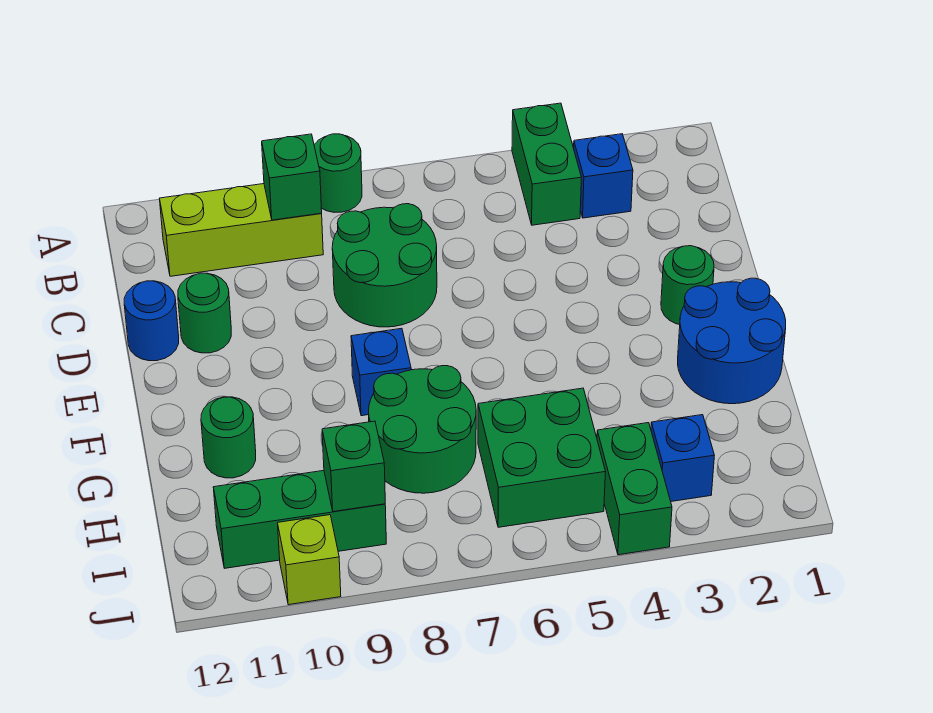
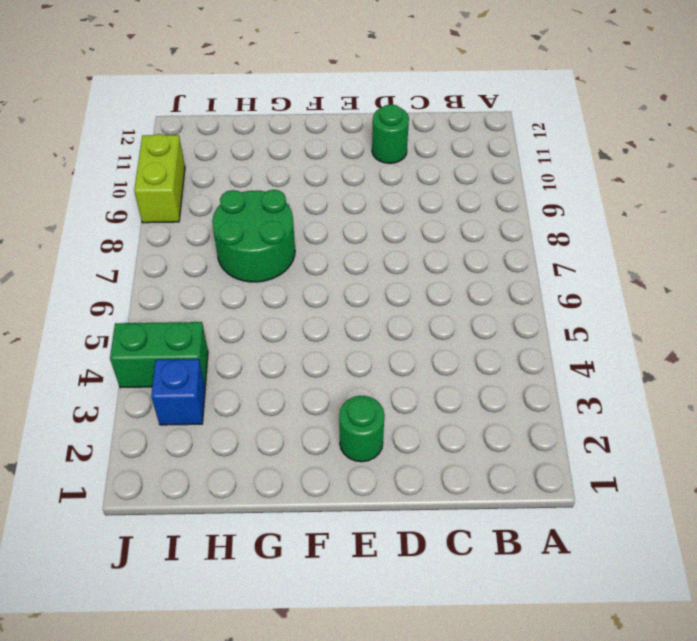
lime 1x2 brick [134,134,185,223] -> lime 1x1 brick [278,515,341,605]
none -> green 1x2 brick [512,103,581,225]
none -> green 1x1 round brick [314,134,362,212]
none -> blue 1x1 brick [574,134,633,218]

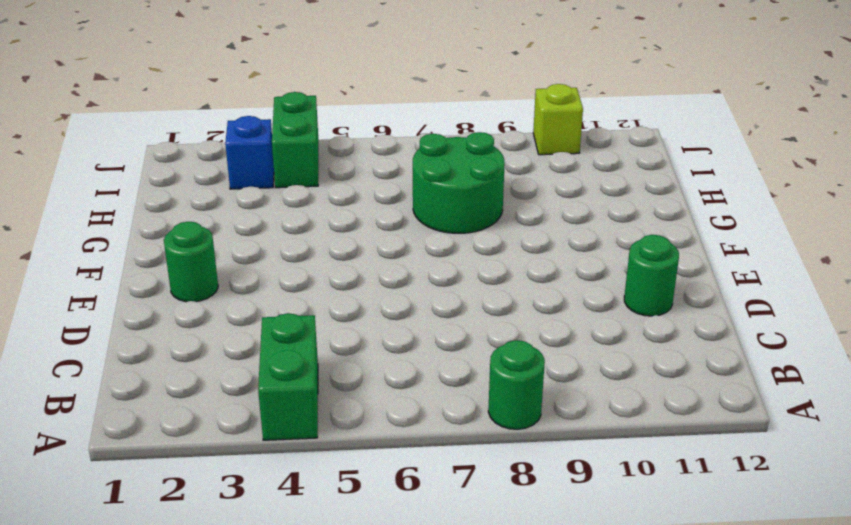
none -> blue 1x1 brick [574,134,633,218]
none -> lime 1x3 brick [159,184,323,276]
none -> green 2x2 round brick [332,204,437,327]

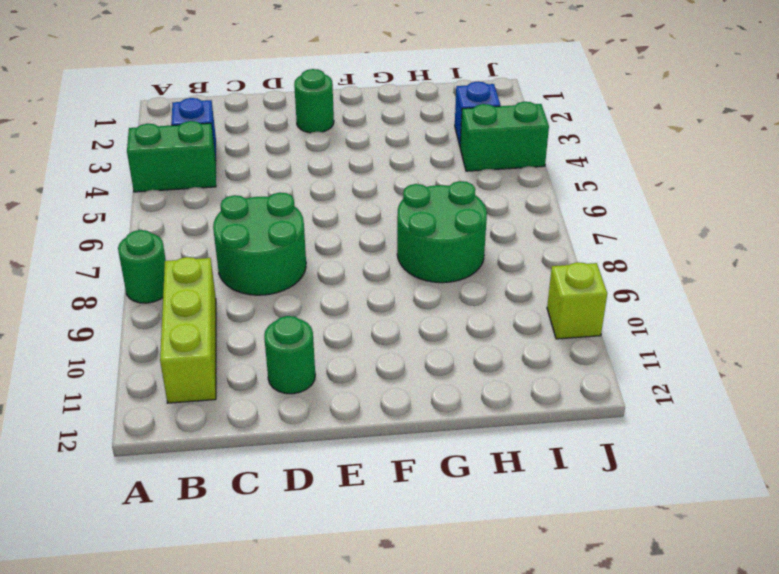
none -> blue 1x1 round brick [124,281,179,361]
none -> blue 2x2 round brick [678,278,786,404]
none -> blue 1x1 brick [351,328,411,416]

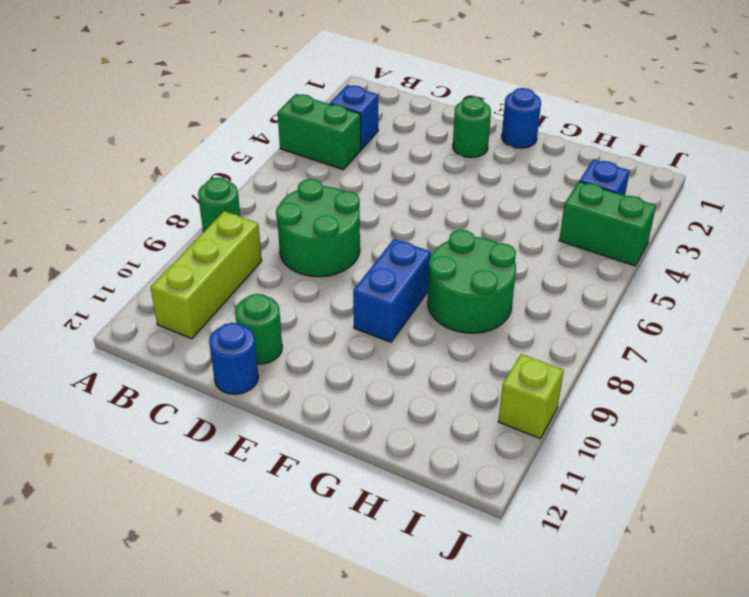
blue 1x1 round brick [502,88,541,148] -> blue 2x2 round brick [678,278,786,404]
blue 1x2 brick [353,239,431,342] -> blue 1x1 brick [351,328,411,416]
none -> green 1x1 round brick [201,397,256,478]
none -> green 2x2 brick [478,388,605,527]
none -> green 1x3 brick [213,471,386,568]

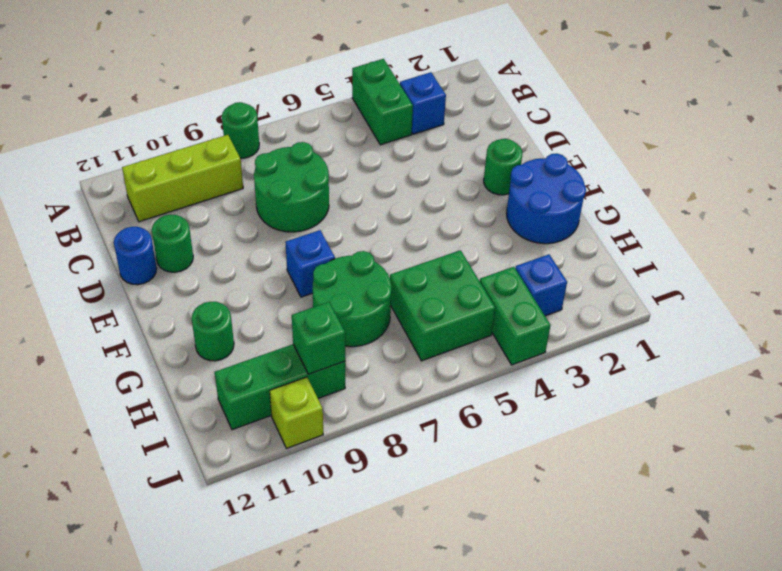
none -> green 1x1 brick [262,134,322,220]

